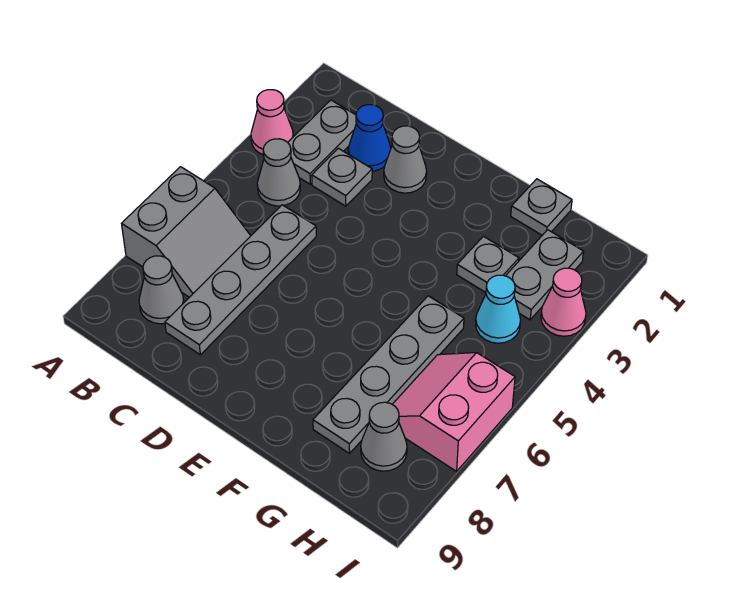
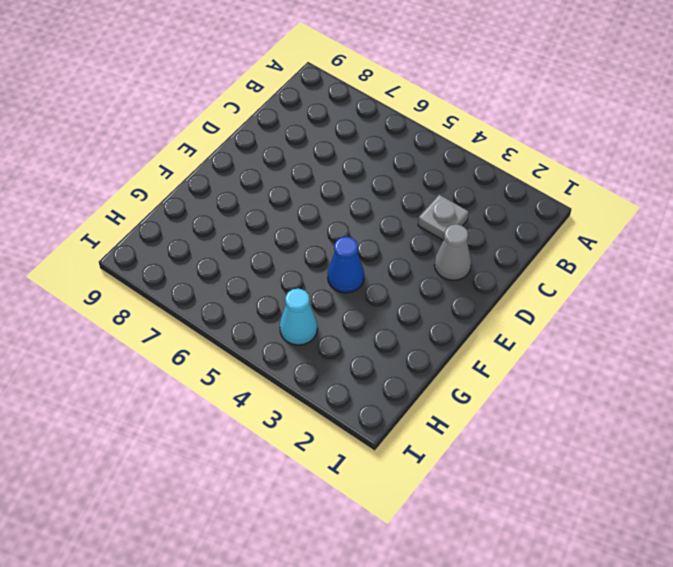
blue 1x1 cone [328,237,364,293] -> blue 1x1 cone moved to [348,105,391,171]
none -> pink 1x1 cone [251,90,293,155]
none -> grey 2x2 slope [122,167,251,297]
none -> grey 1x2 plate [288,100,356,184]

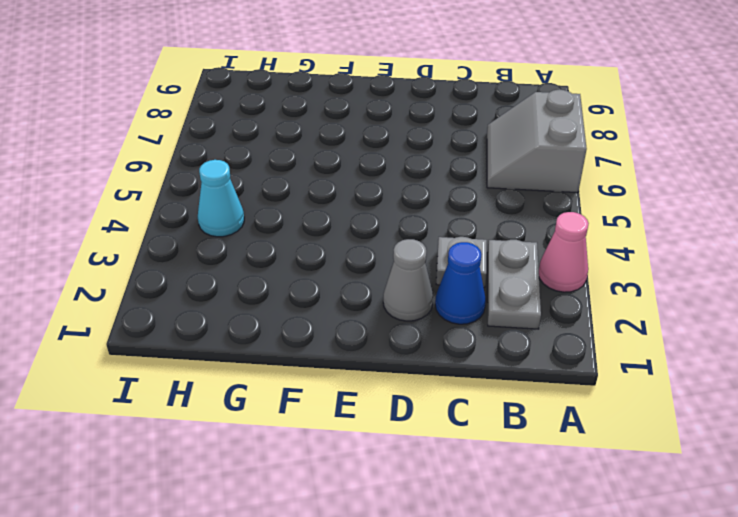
none -> grey 1x1 cone [257,139,300,206]
none -> grey 1x1 cone [139,256,184,324]
none -> grey 1x4 plate [165,205,316,355]

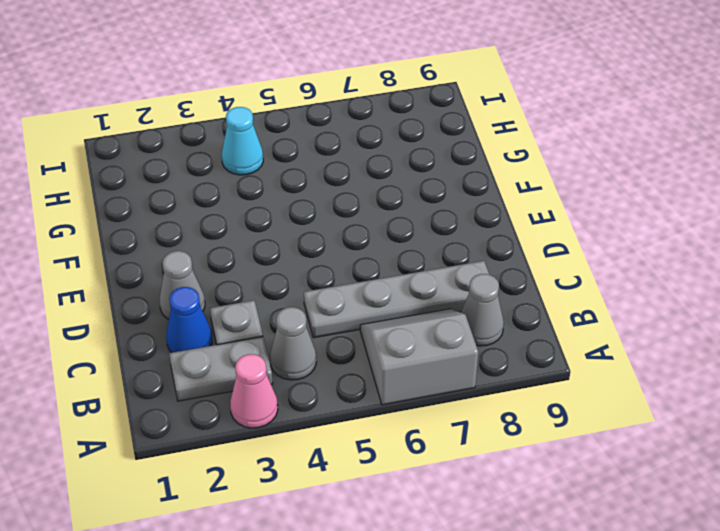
none -> grey 1x1 plate [511,179,572,235]
none -> grey 1x1 plate [457,236,519,293]
none -> grey 1x4 plate [313,296,464,453]

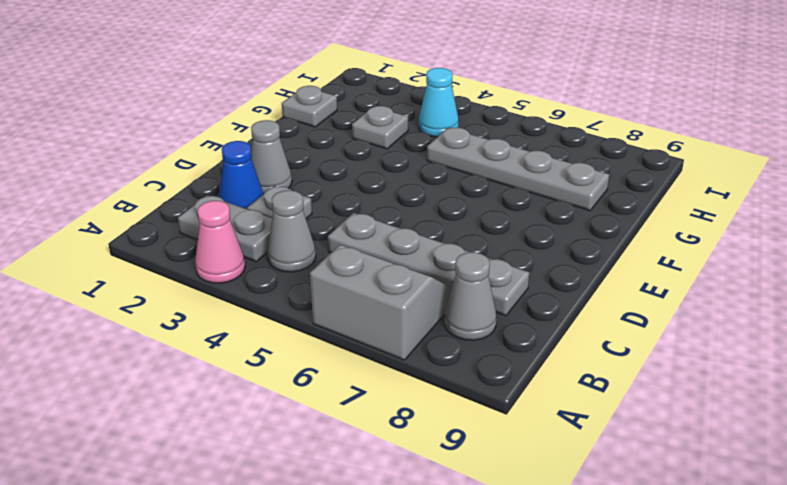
none -> grey 1x2 plate [506,230,584,320]
none -> pink 2x2 slope [392,353,515,471]
none -> grey 1x1 cone [361,402,407,471]

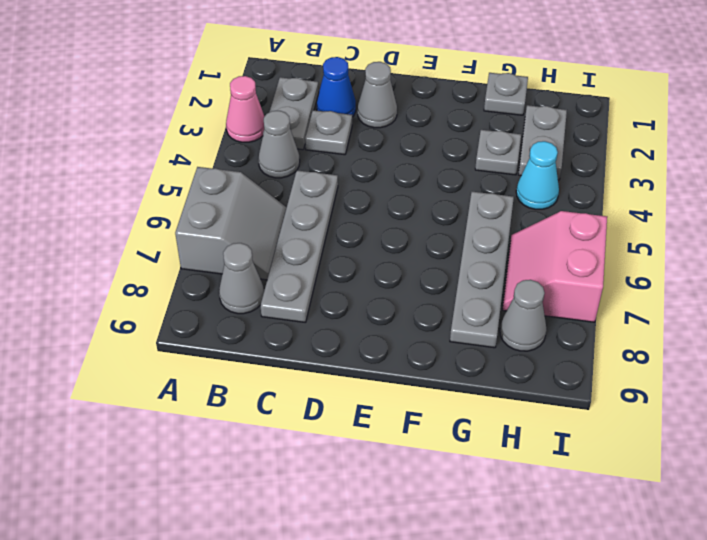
none -> pink 1x1 cone [541,268,586,336]

